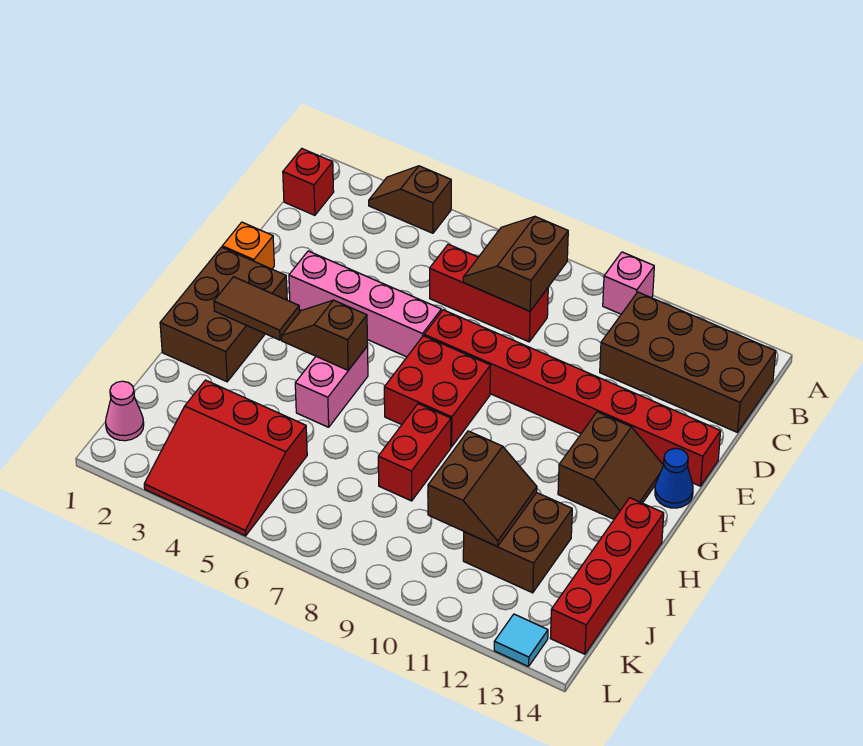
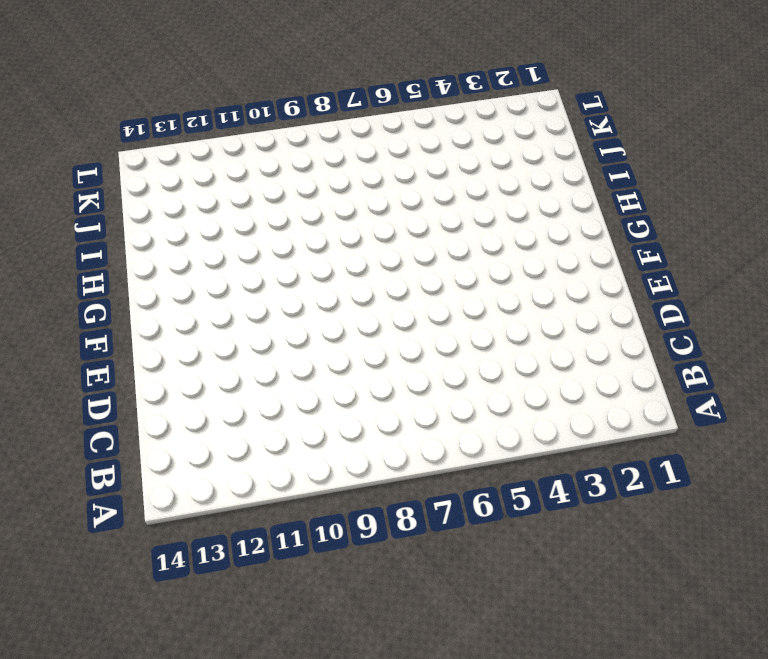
none -> brown 1x2 slope [369,166,451,233]
none -> pink 1x1 brick [603,252,654,314]
none -> red 1x1 brick [283,149,334,215]

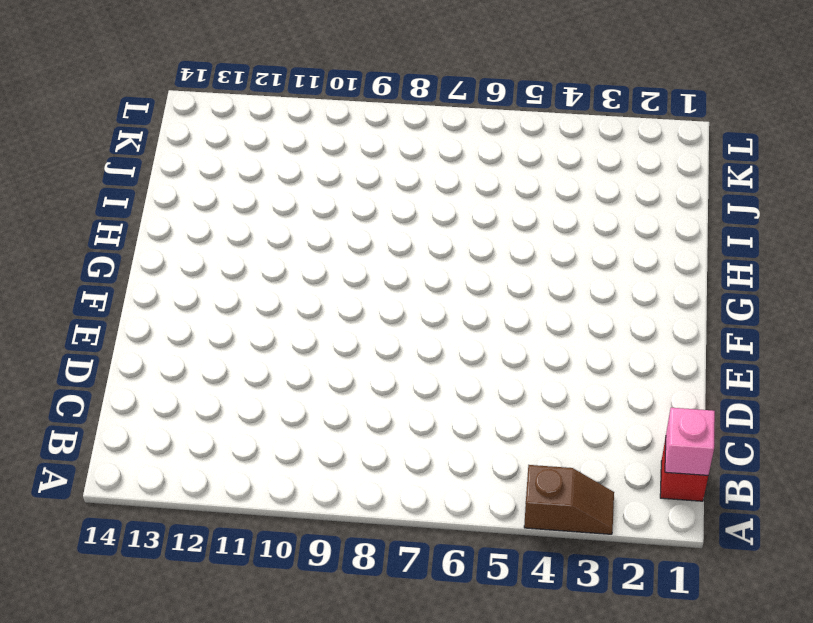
pink 1x1 brick [665,408,715,475] -> pink 1x1 brick moved to [603,252,654,314]
none -> brown 2x4 brick [600,292,776,432]
none -> red 1x3 brick [430,244,548,342]
none -> orange 1x1 brick [222,222,274,269]

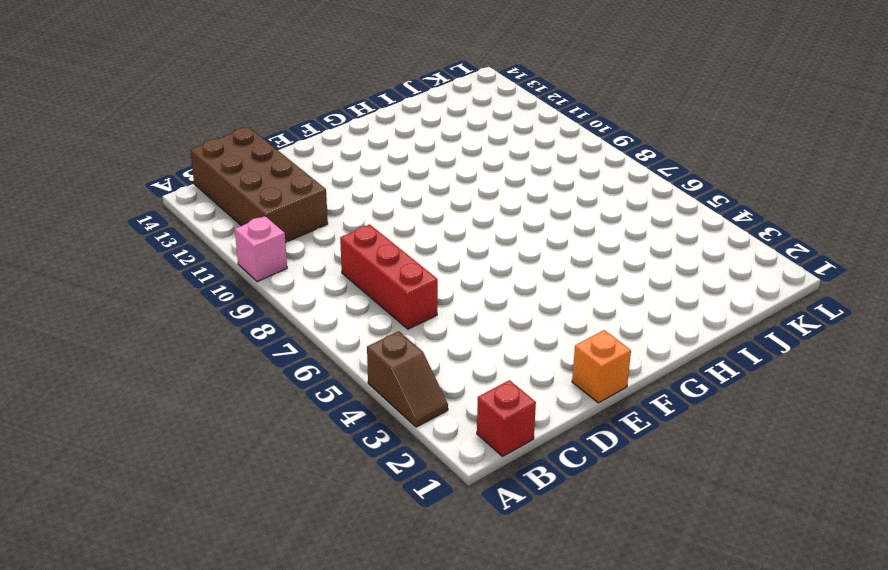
none -> pink 1x4 brick [289,251,441,357]
none -> red 1x8 brick [424,310,721,486]
none -> brown 2x3 brick [160,247,287,382]

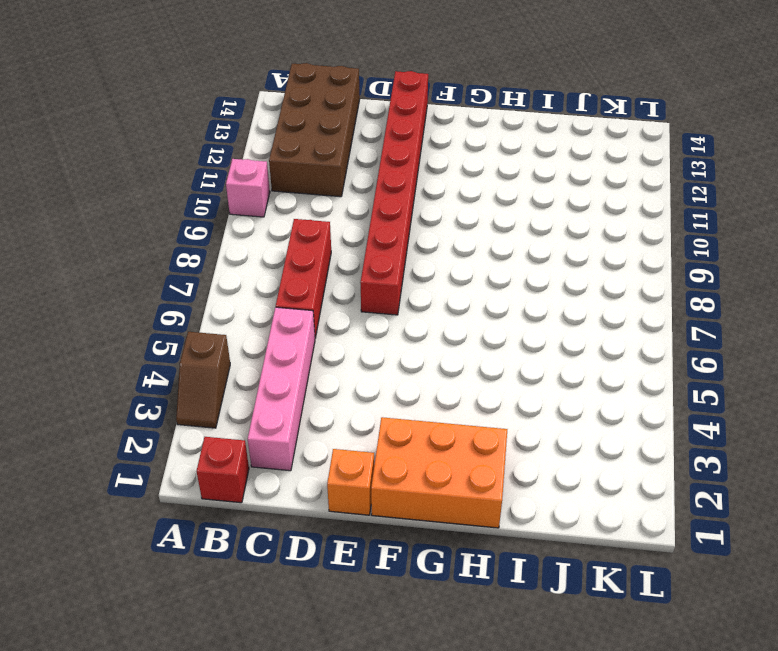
pink 1x4 brick [248,307,315,471] -> pink 1x4 brick moved to [289,251,441,357]
orange 2x3 brick [371,417,507,528] -> brown 2x3 brick [160,247,287,382]
none -> red 2x2 brick [384,336,490,447]
none -> brown 2x2 slope [558,412,663,519]
none -> blue 1x1 cone [655,448,693,508]

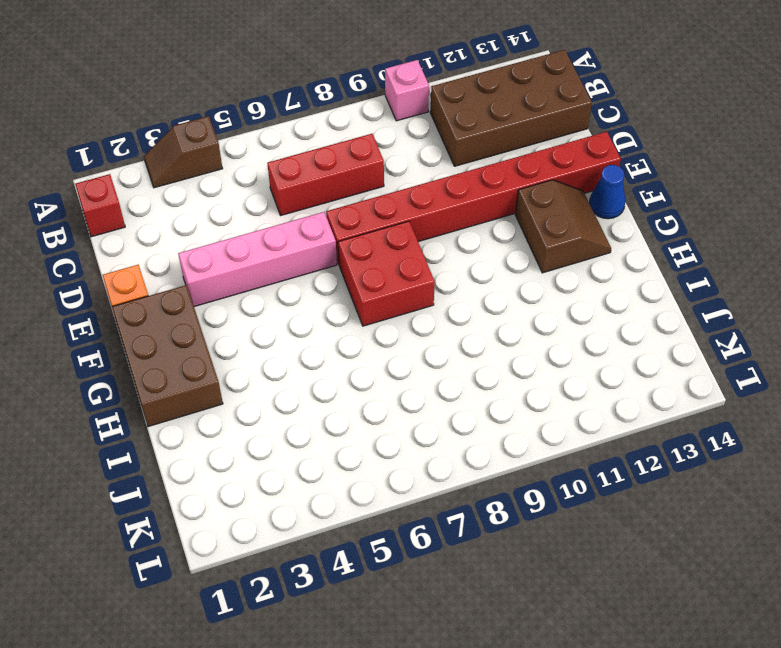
none -> pink 1x2 brick [295,346,368,427]
none -> red 1x2 brick [378,404,451,501]
none -> red 1x4 brick [550,498,664,654]

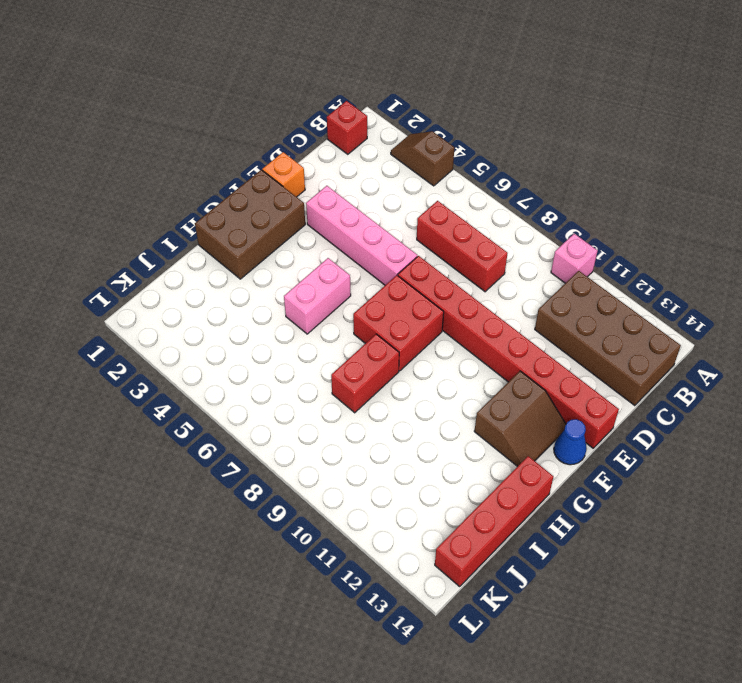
none -> brown 2x2 brick [463,493,572,593]
none -> red 3x3 slope [144,380,307,536]
none -> pink 1x1 cone [106,381,144,441]

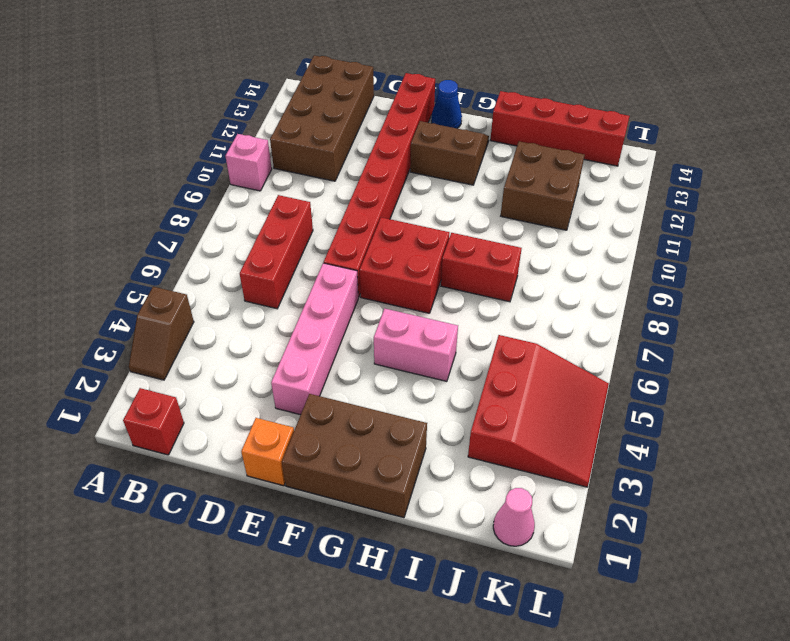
none -> cyan 1x1 tile [494,614,548,667]
none -> brown 2x2 slope [463,217,568,311]
none -> brown 1x2 tile [214,277,299,340]

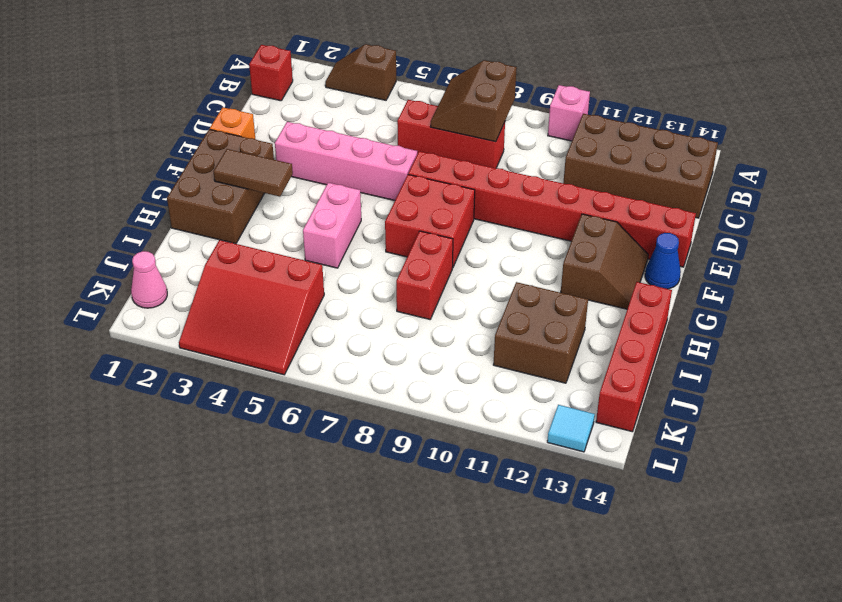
none -> brown 1x2 slope [282,300,368,370]
none -> brown 2x2 slope [428,431,537,546]

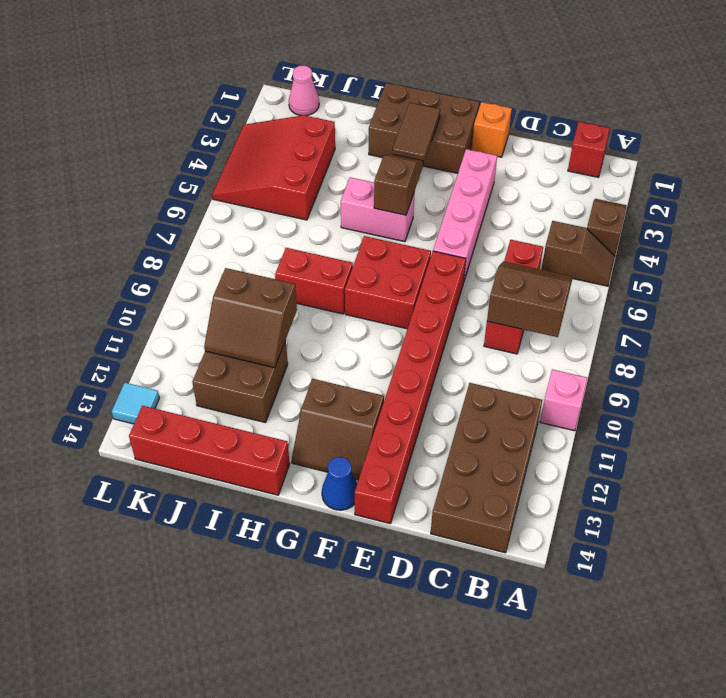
brown 1x2 slope [541,221,615,286] -> none

